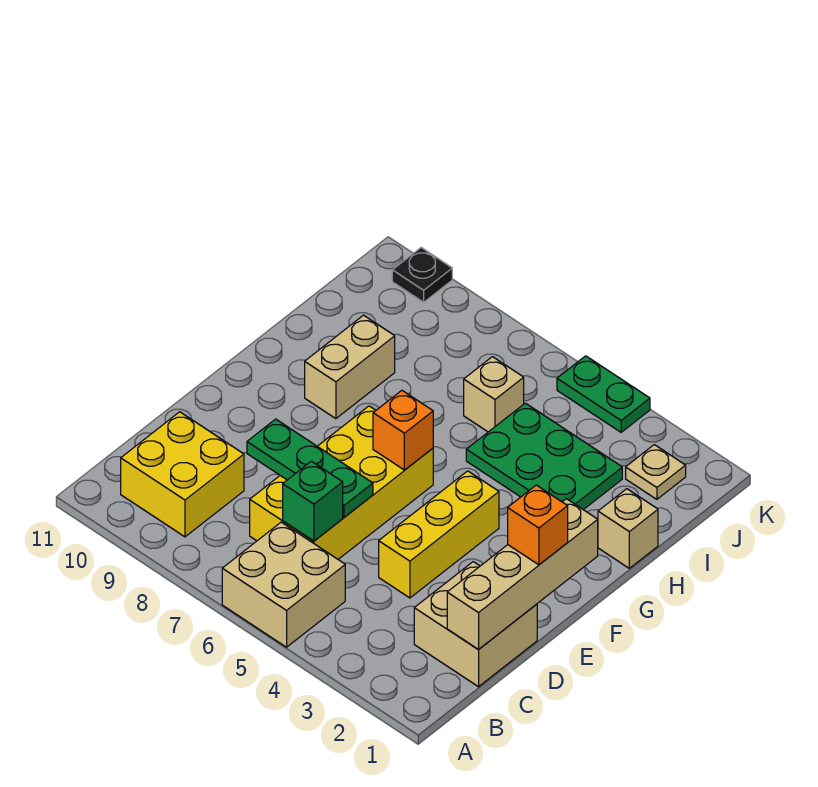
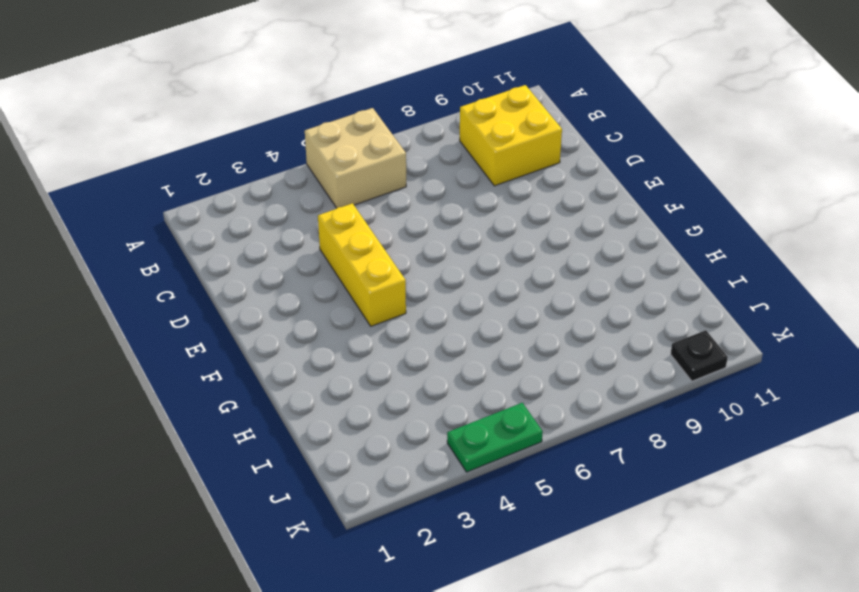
none -> tan 2x2 brick [414,562,537,687]
none -> yellow 2x4 brick [250,406,433,559]
none -> tan 1x2 brick [305,315,395,419]

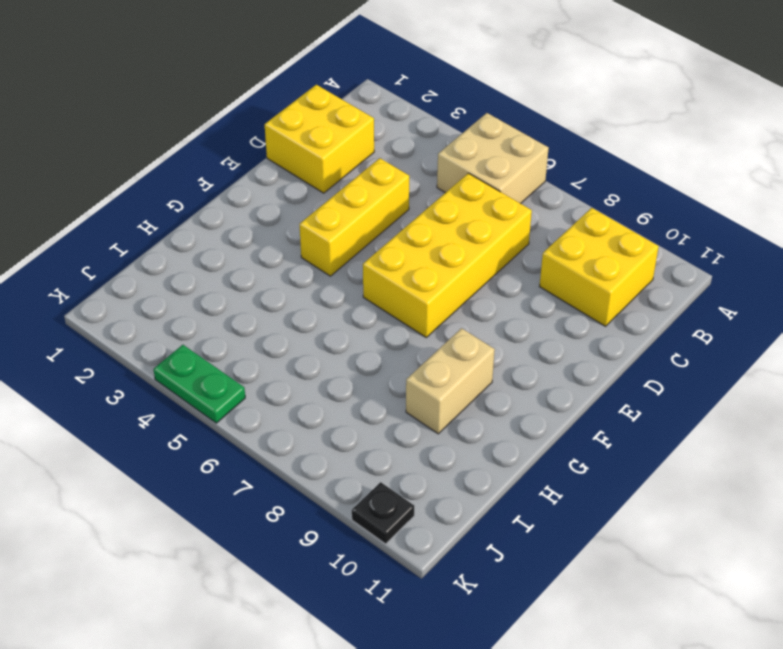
yellow 2x2 brick [265,85,374,193] -> tan 2x2 brick [414,562,537,687]
none -> tan 1x1 brick [598,489,658,568]
none -> green 2x3 plate [466,403,622,510]
none -> tan 1x1 brick [464,357,524,432]

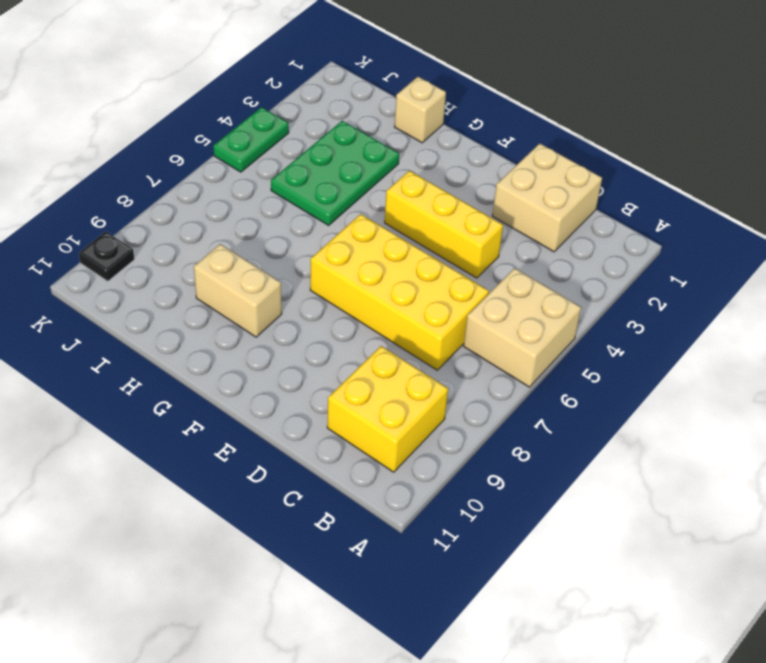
none -> tan 1x1 brick [464,357,524,432]
none -> tan 1x1 plate [626,445,686,499]
none -> tan 1x4 brick [447,499,598,650]

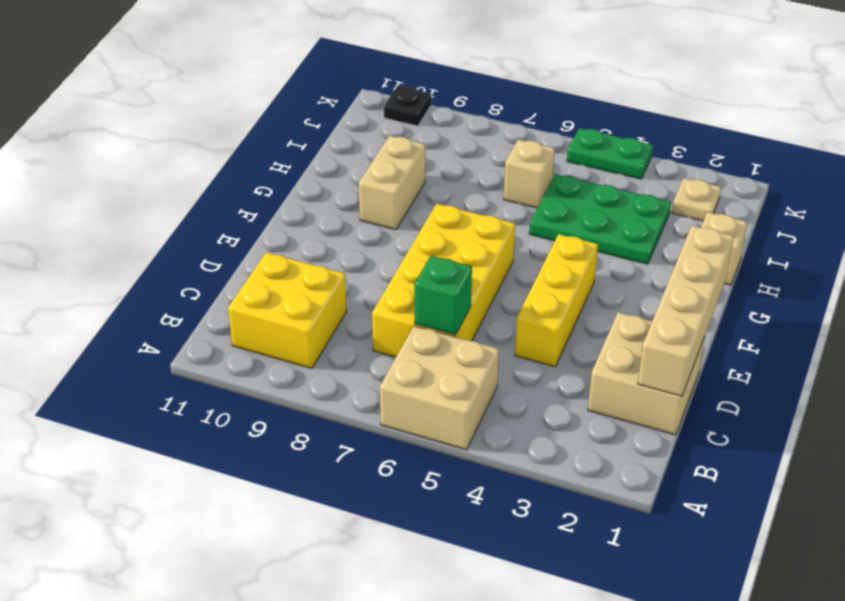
none -> green 1x3 plate [247,419,373,517]
none -> orange 1x1 brick [373,390,433,470]
none -> orange 1x1 brick [508,485,568,565]

